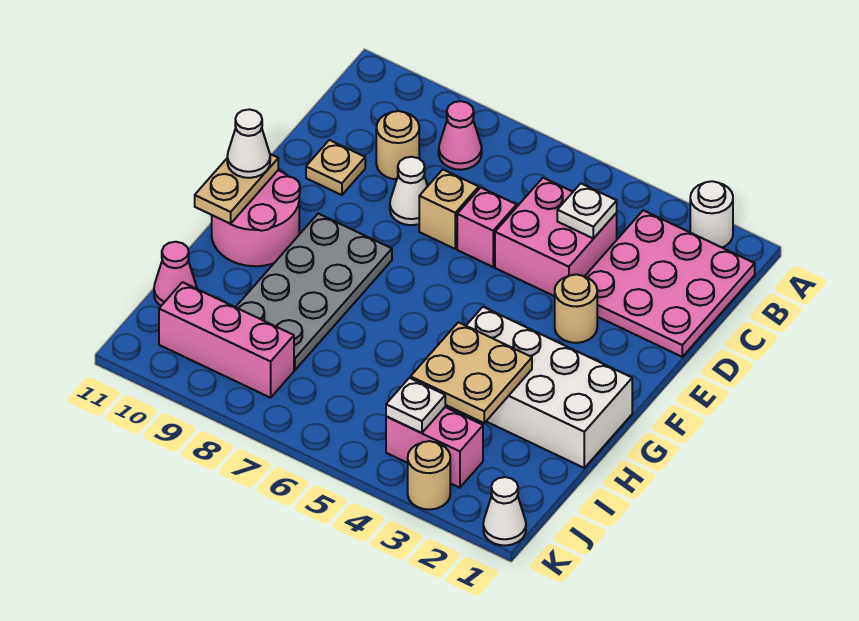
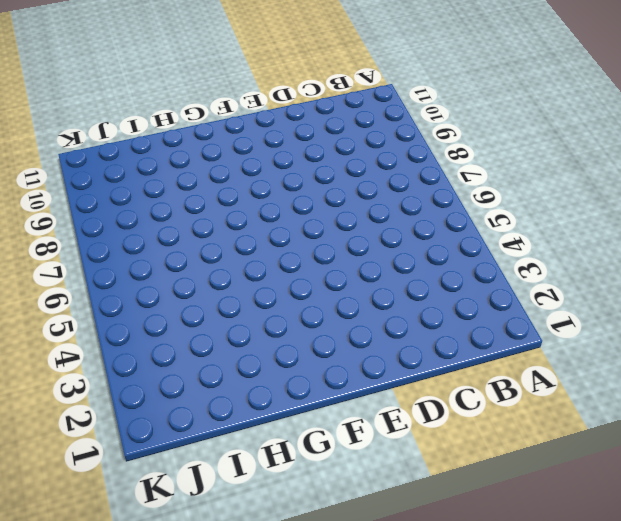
none -> white 1x1 round brick [690,181,733,247]
none -> pink 3x3 plate [585,210,755,357]
none -> pink 1x1 cone [439,101,482,170]

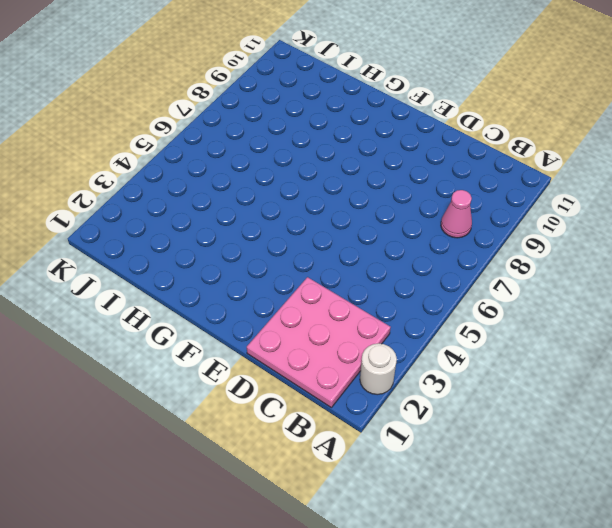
none -> pink 2x2 brick [495,178,617,296]
none -> tan 1x1 round brick [376,111,419,179]
none -> pink 1x1 brick [457,187,517,267]

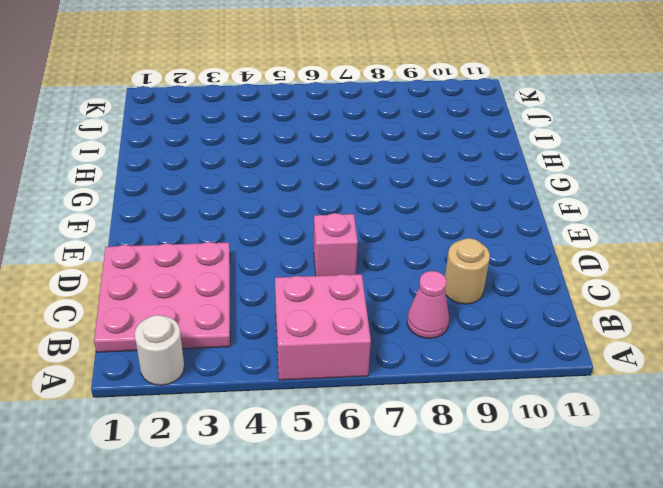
pink 2x2 brick [275,274,371,380] -> pink 2x2 brick moved to [495,178,617,296]
none -> tan 1x1 brick [419,170,479,249]
none -> white 1x1 cone [390,157,428,225]
none -> tan 1x1 plate [306,140,365,195]

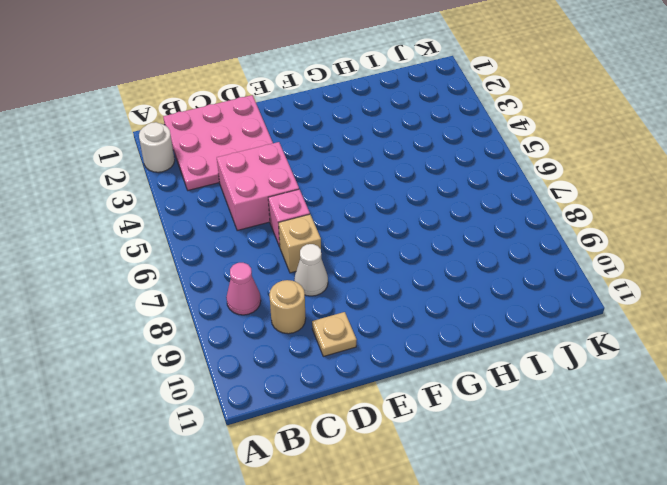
none -> tan 1x1 round brick [555,274,597,343]
none -> grey 2x4 plate [236,214,392,370]
none -> pink 2x2 round brick [212,170,300,266]

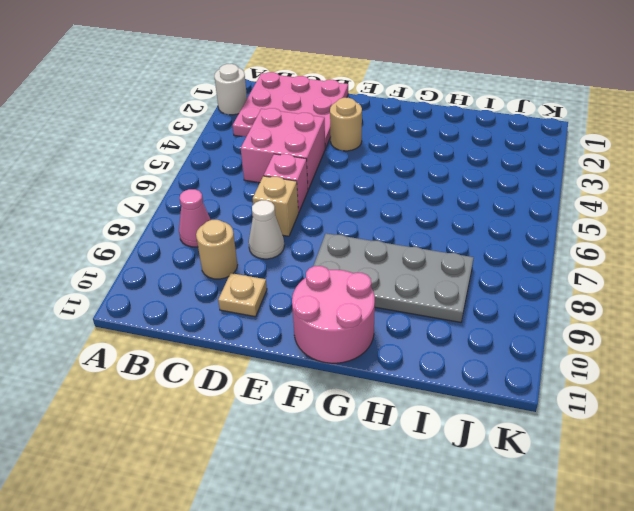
none -> white 2x4 brick [466,307,632,468]
none -> pink 1x1 cone [154,242,197,306]
none -> pink 1x2 brick [386,407,483,488]

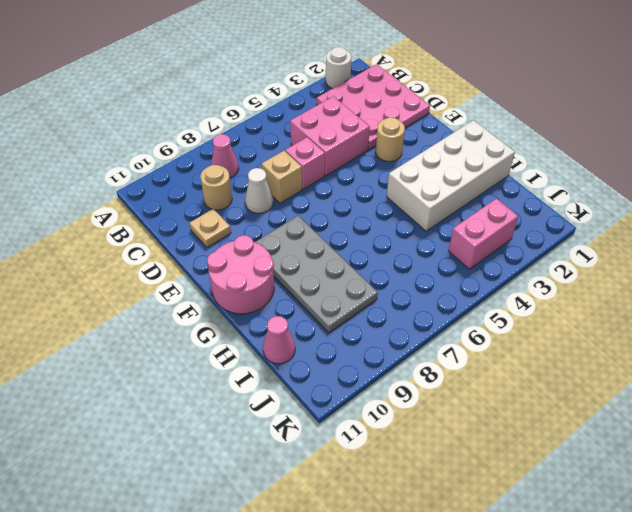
none -> pink 1x3 brick [159,282,294,398]
none -> white 1x1 cone [483,477,526,546]
none -> tan 1x1 round brick [408,441,450,510]

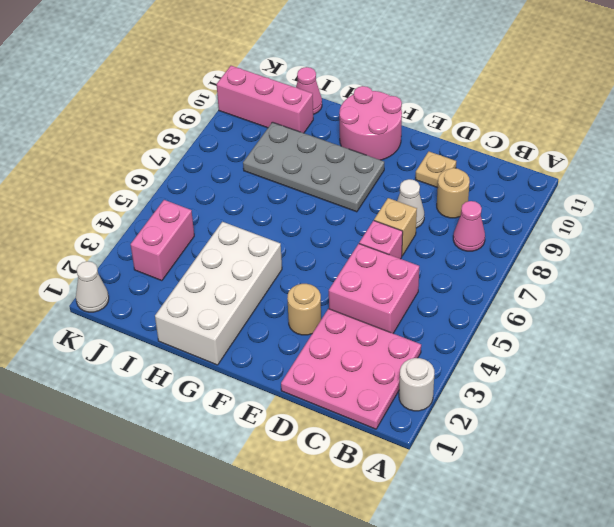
pink 1x3 brick [217,66,313,133] -> pink 1x3 brick turned to [159,282,294,398]
none -> tan 1x1 round brick [408,441,450,510]
none -> white 1x1 plate [557,184,617,239]
none -> tan 1x2 plate [195,154,278,224]

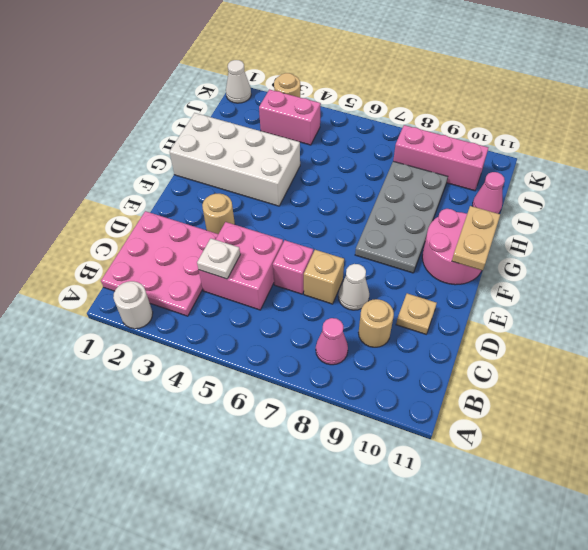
none -> tan 2x2 plate [410,322,532,423]
none -> white 1x1 plate [386,378,445,433]
none -> white 1x1 cone [227,109,270,178]

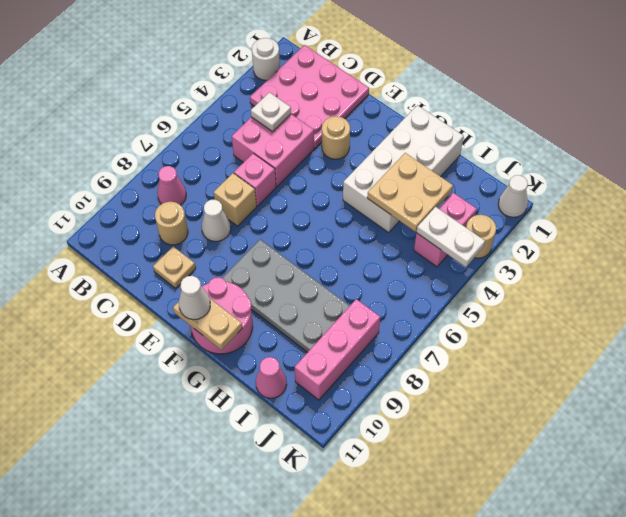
white 1x2 plate [416,207,485,267] -> white 1x1 plate [386,378,445,433]

